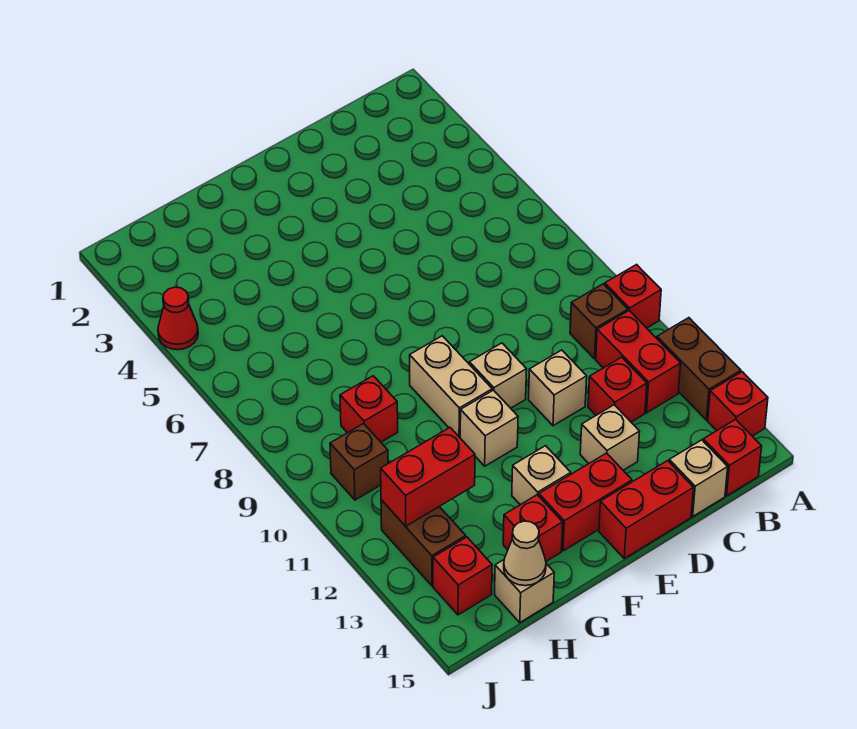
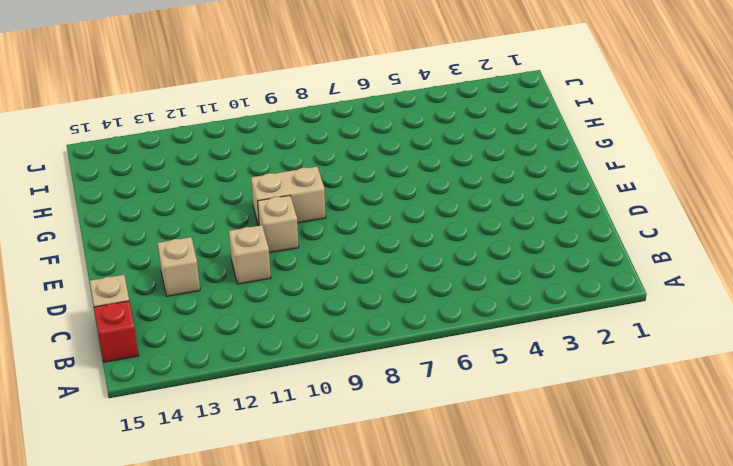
none -> red 1x1 brick [605,265,661,328]
none -> brown 1x2 brick [657,318,741,420]
none -> red 1x1 brick [708,372,768,436]

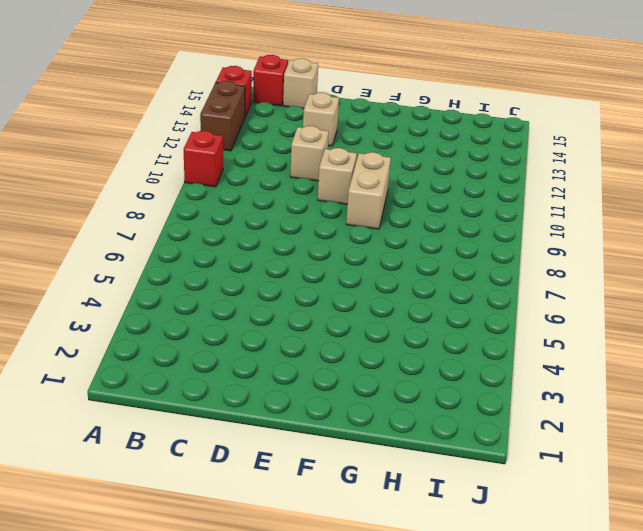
none -> brown 1x1 brick [570,284,628,359]
none -> red 1x2 brick [596,311,681,413]
none -> red 1x1 brick [588,357,647,422]

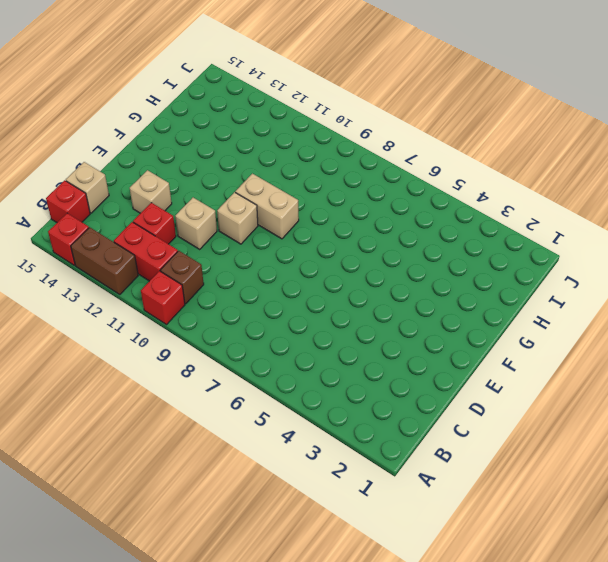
none -> red 1x2 brick [599,461,693,558]
none -> red 1x2 brick [539,453,632,551]
none -> tan 1x1 brick [460,390,518,466]

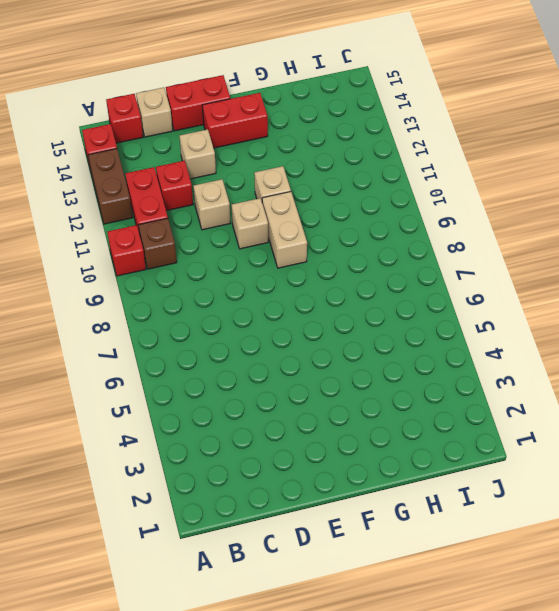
none -> tan 1x1 brick [512,446,571,505]
none -> red 1x1 brick [503,495,563,561]
none -> red 1x1 brick [340,376,398,442]

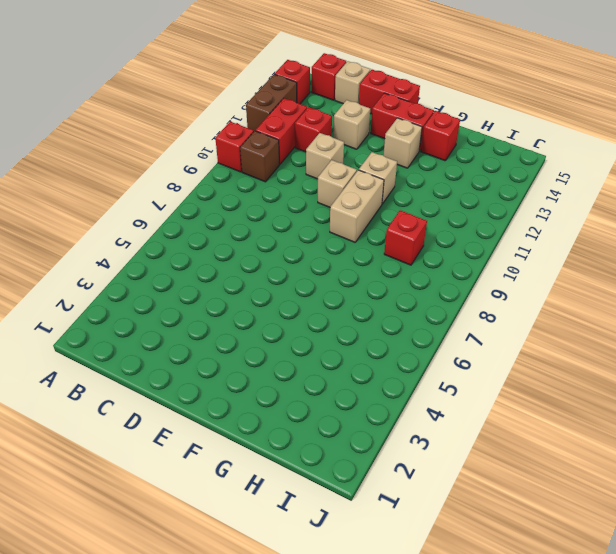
none -> tan 1x1 brick [495,560,554,623]
none -> brown 1x1 brick [330,424,388,500]
none -> brown 1x2 brick [381,500,466,586]

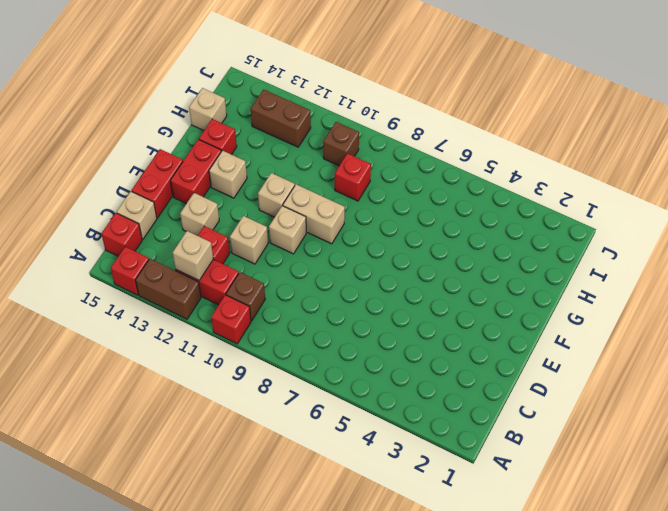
tan 1x1 brick [173,231,213,280] -> none
none -> red 1x1 brick [433,537,492,615]
none -> red 1x1 cone [158,287,198,350]
none -> red 1x2 brick [381,428,475,526]

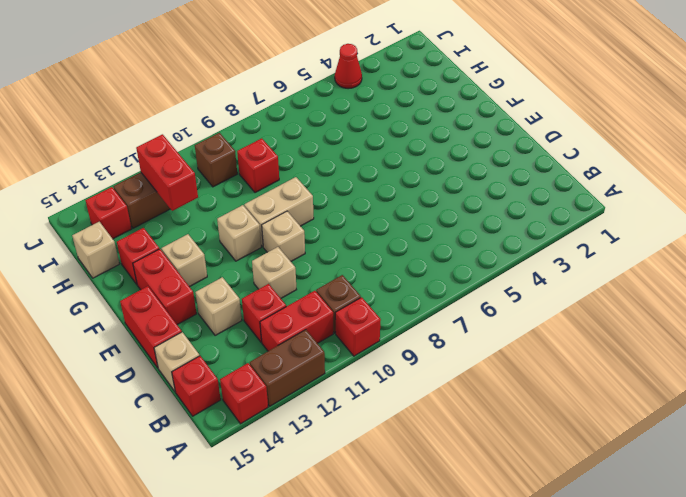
none -> tan 1x1 cone [504,521,546,586]

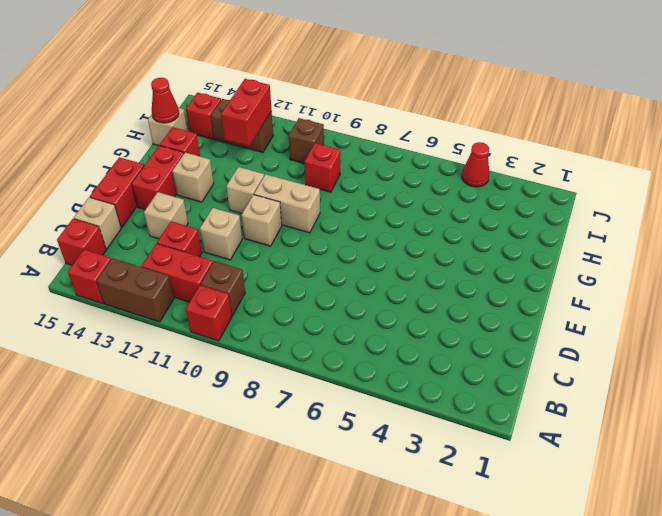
red 1x1 cone [151,78,179,123] -> tan 1x1 cone [504,521,546,586]

